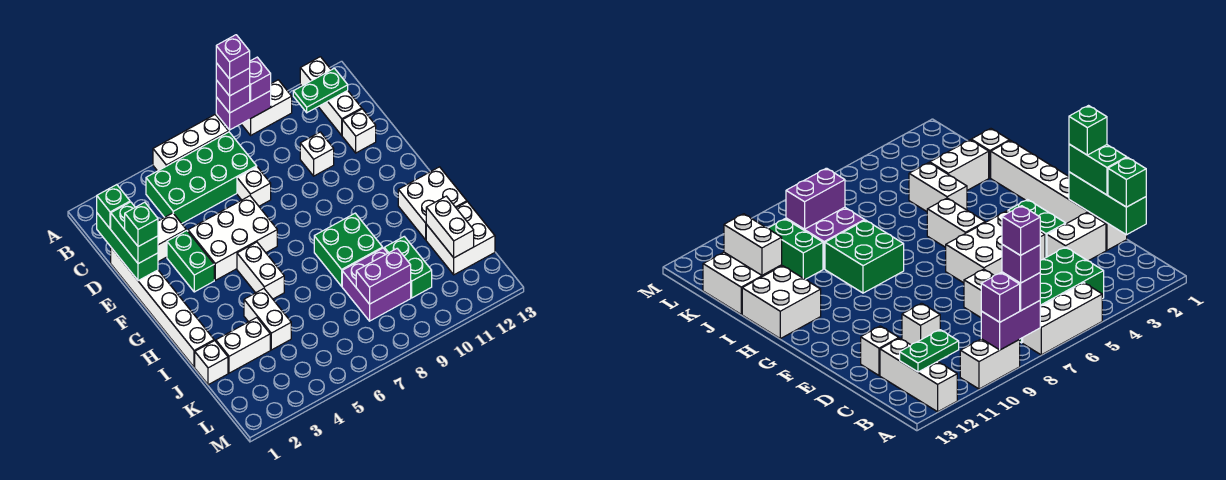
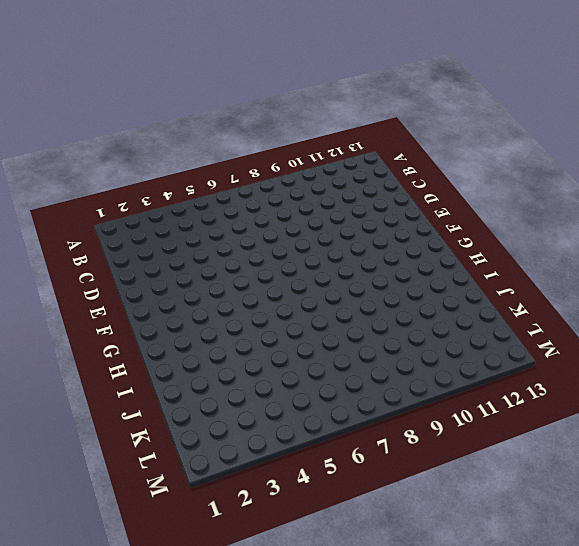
none -> white 1x3 brick [153,115,229,171]
none -> white 1x2 brick [242,80,292,135]
none -> white 1x3 brick [300,57,362,135]
none -> green 2x4 brick [146,132,257,223]

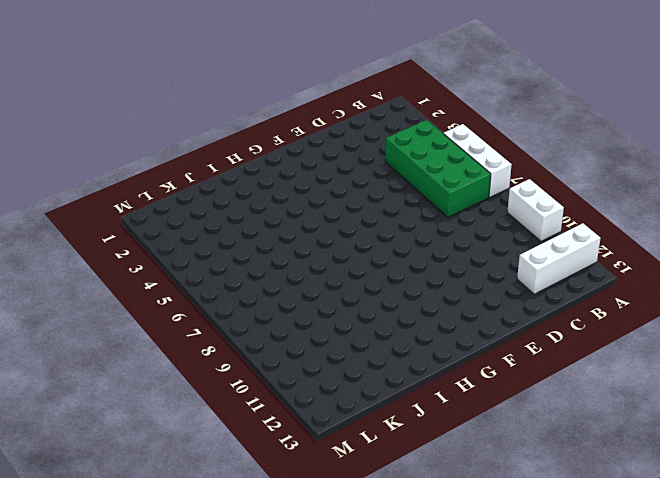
none -> white 1x6 brick [111,248,214,367]
none -> white 1x2 brick [158,213,186,262]
none -> white 1x1 brick [237,167,271,206]
none -> white 1x1 brick [300,132,334,176]

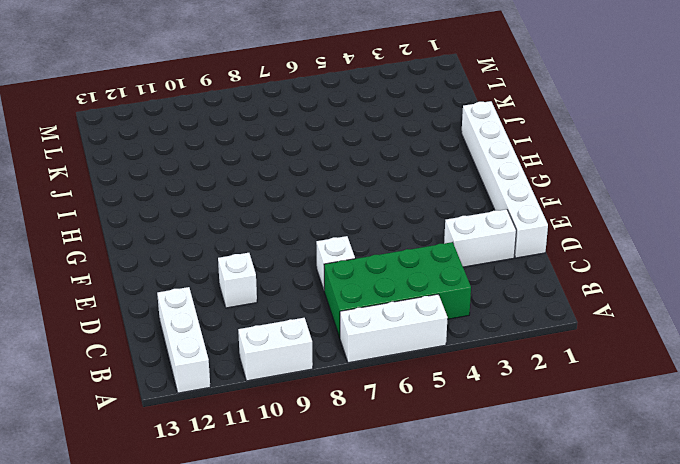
none -> white 1x1 brick [342,109,376,153]
none -> green 1x2 brick [167,230,214,292]
none -> white 2x3 brick [188,196,277,280]
none -> white 1x2 brick [237,242,284,299]

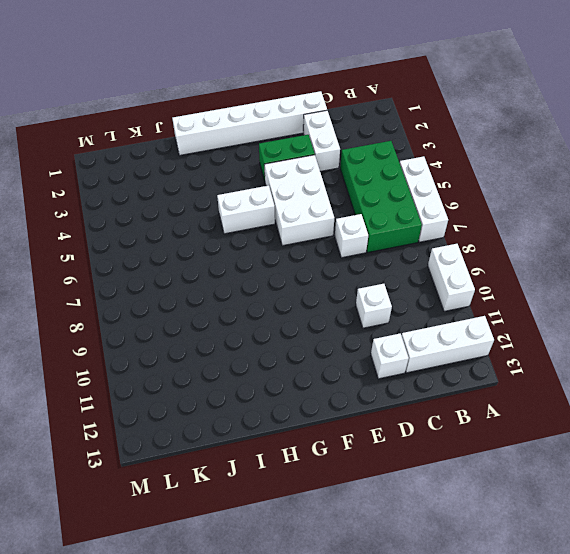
none -> green 2x2 brick [314,213,383,286]
none -> white 2x2 brick [398,167,467,240]
none -> white 1x2 brick [244,289,291,350]
none -> white 1x1 brick [195,341,228,385]

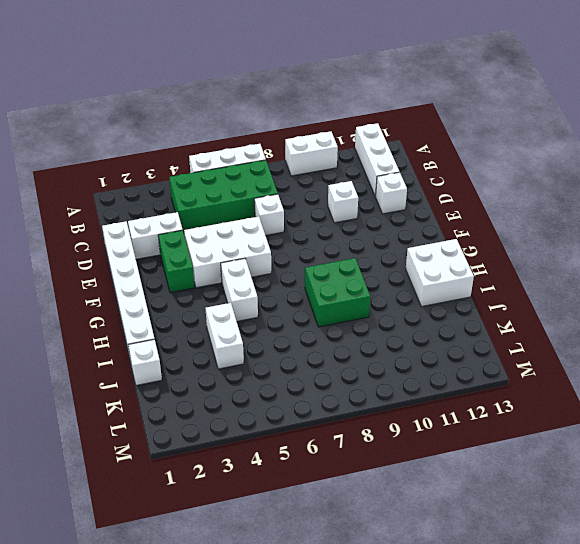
none -> white 1x2 brick [216,318,270,373]
none -> purple 2x2 brick [342,248,411,321]
none -> green 1x2 brick [384,237,432,298]
none -> white 2x2 brick [426,202,495,275]

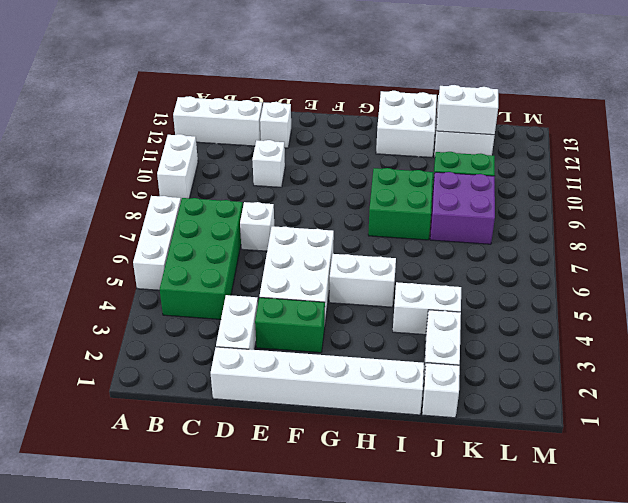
none -> purple 1x2 brick [216,91,271,130]
none -> green 1x2 plate [293,68,348,113]
none -> green 1x3 brick [97,213,158,281]
none -> purple 1x2 brick [356,249,411,304]

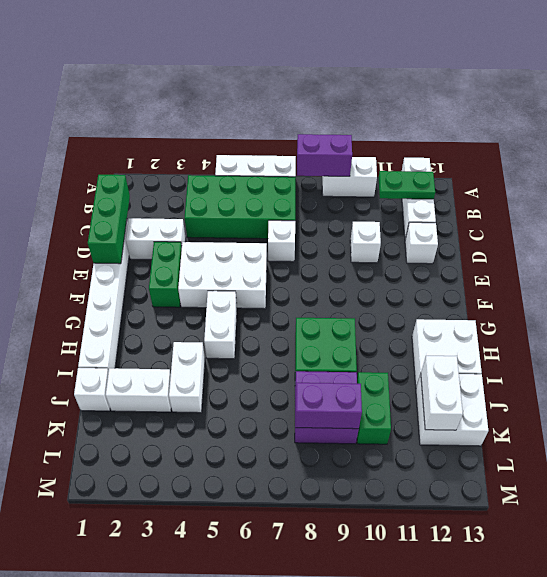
none -> purple 1x1 brick [216,80,250,113]
none -> purple 1x1 brick [250,57,271,101]
none -> green 1x1 brick [97,185,130,229]
none -> green 1x2 brick [111,202,158,264]

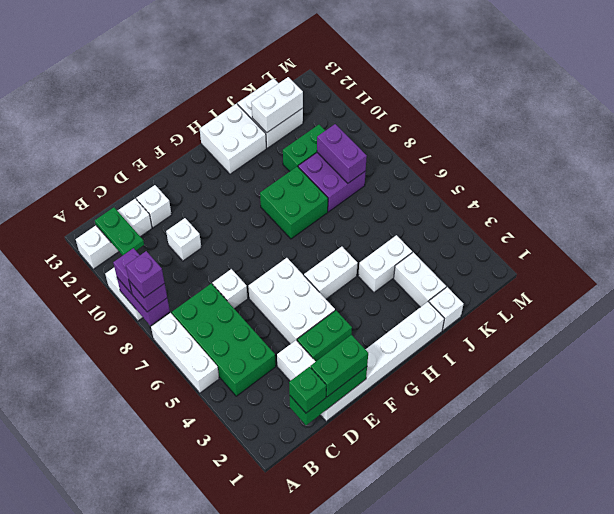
none -> green 1x1 brick [125,202,158,246]
none -> purple 1x1 brick [216,35,250,79]

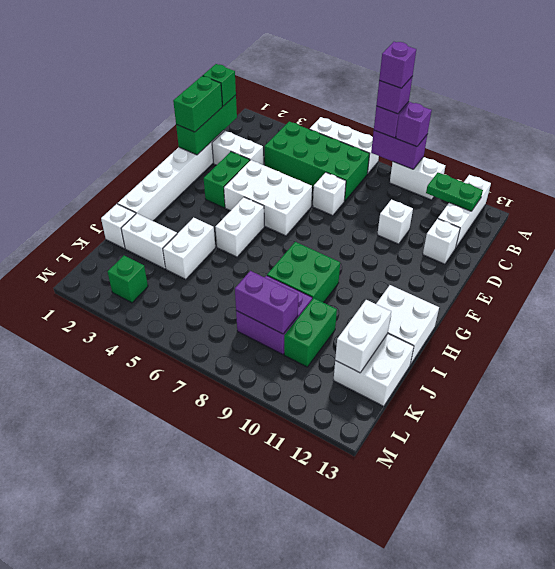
green 1x1 brick [108,256,148,303] -> green 1x1 brick moved to [125,202,158,246]

